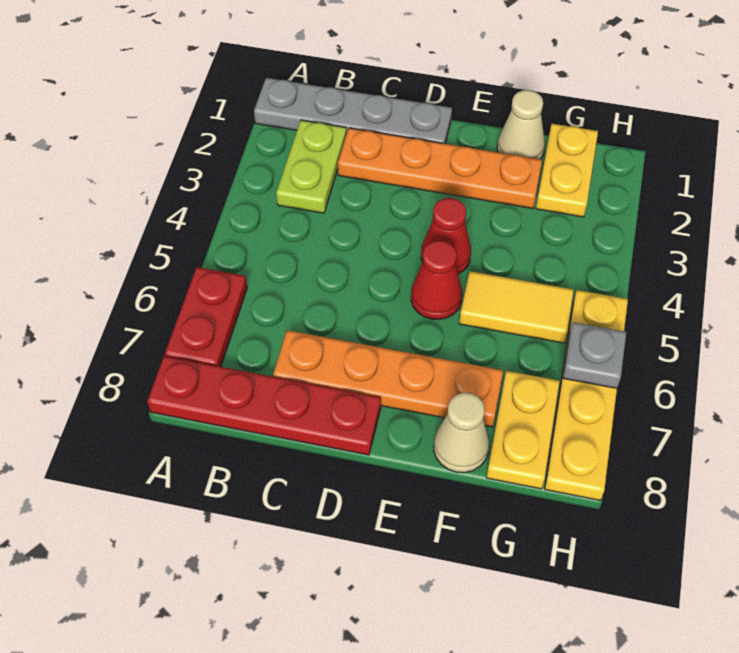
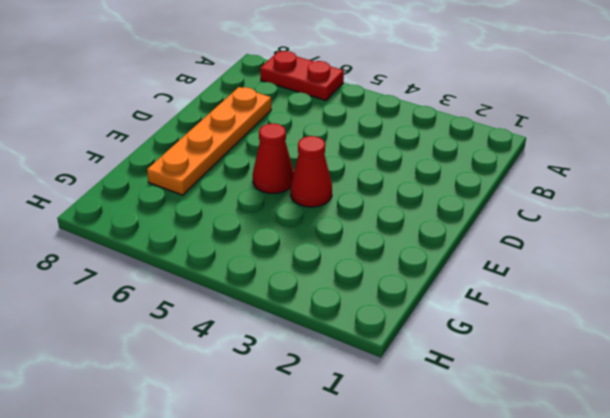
none -> grey 1x4 plate [254,78,452,144]
none -> red 1x4 plate [147,356,381,455]
none -> lime 1x2 plate [276,120,346,213]

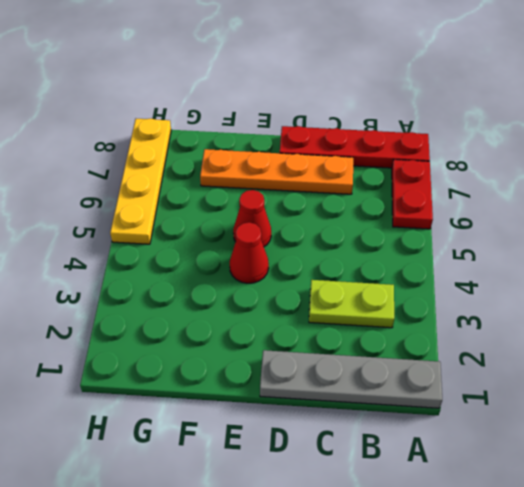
lime 1x2 plate [309,280,394,328] -> lime 1x2 plate turned to [276,120,346,213]
none -> orange 1x4 plate [338,128,542,208]
none -> tan 1x1 cone [497,90,545,159]
none -> yellow 1x2 tile [459,271,574,343]

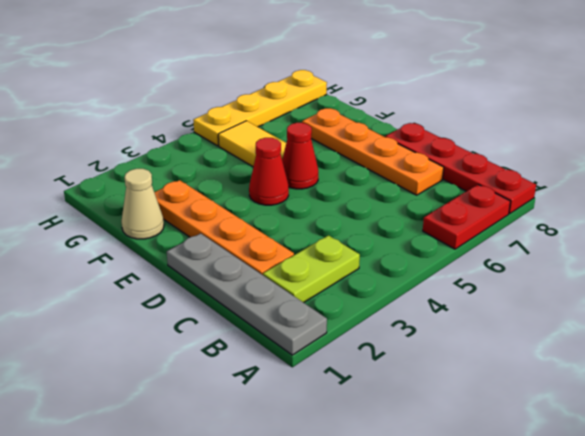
none -> tan 1x1 cone [434,393,489,473]
none -> yellow 1x2 plate [536,124,598,217]
none -> yellow 1x2 plate [486,371,560,489]

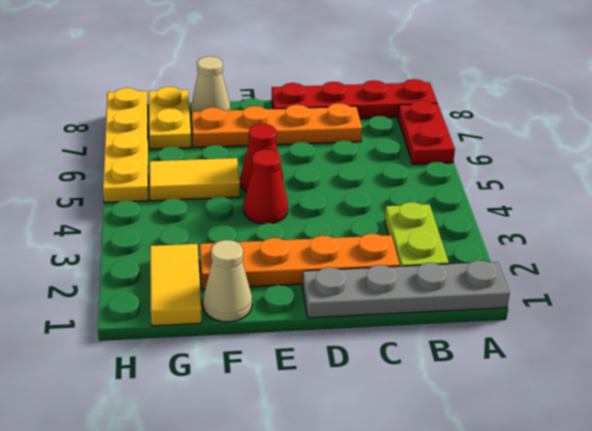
yellow 1x2 tile [150,244,202,326] -> yellow 1x2 plate [536,124,598,217]
none -> grey 1x1 plate [563,322,626,388]

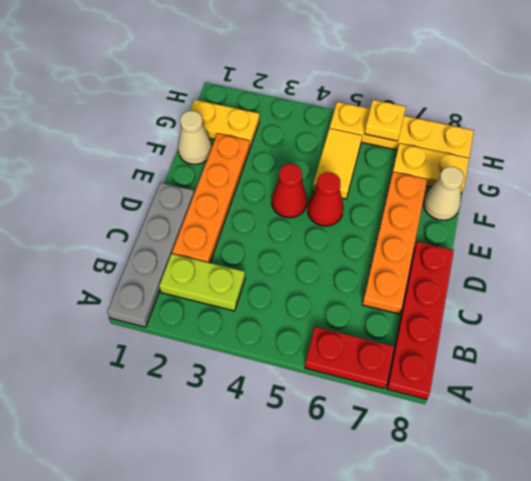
yellow 1x1 plate [365,100,406,141] -> grey 1x1 plate [563,322,626,388]

